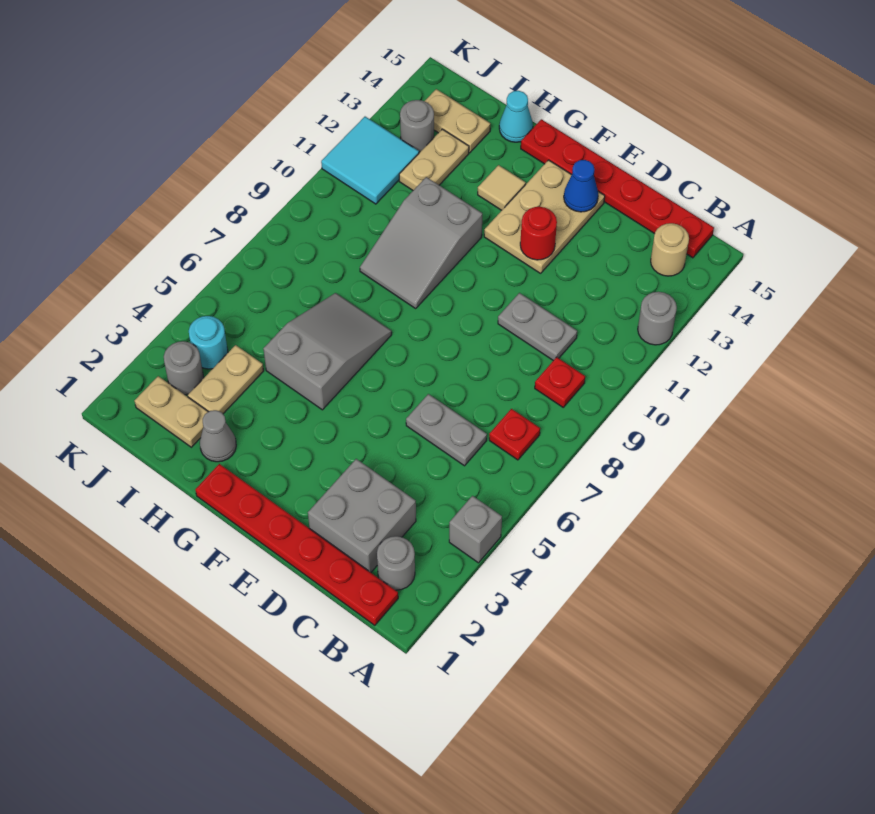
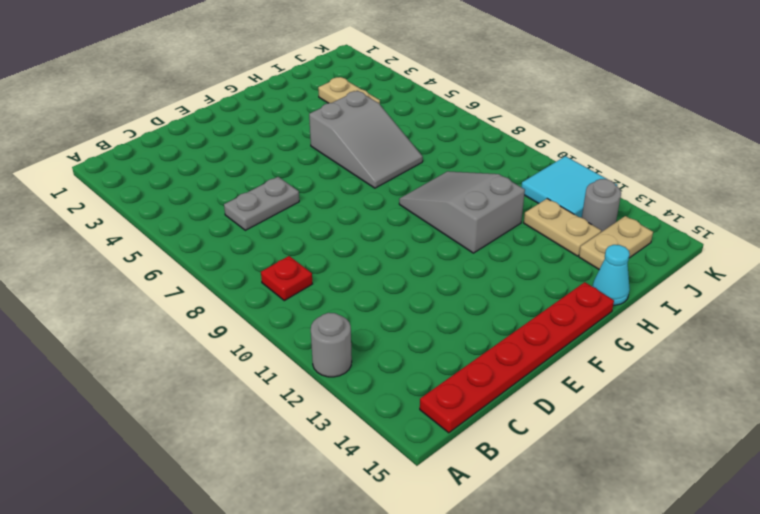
none -> grey 1x1 brick [449,496,502,563]
none -> red 1x6 plate [195,464,398,625]
none -> grey 1x1 round brick [377,536,415,590]

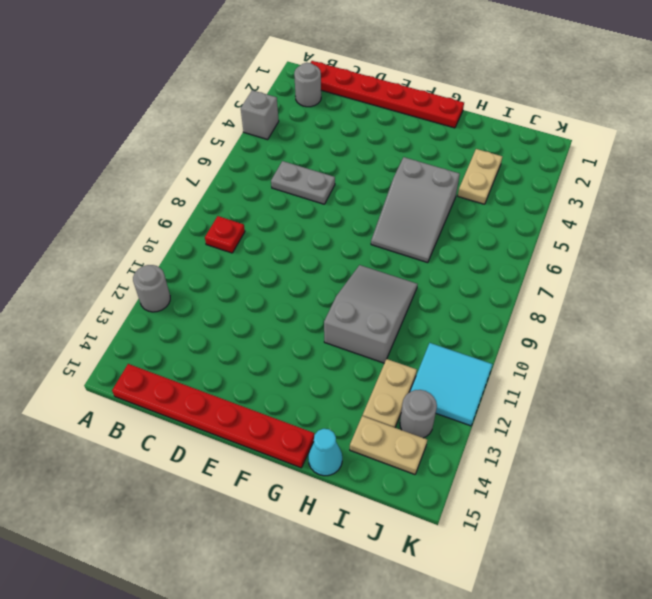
none -> red 1x1 plate [489,409,540,460]
none -> tan 1x1 round brick [651,223,689,276]
none -> grey 2x2 brick [308,459,416,572]

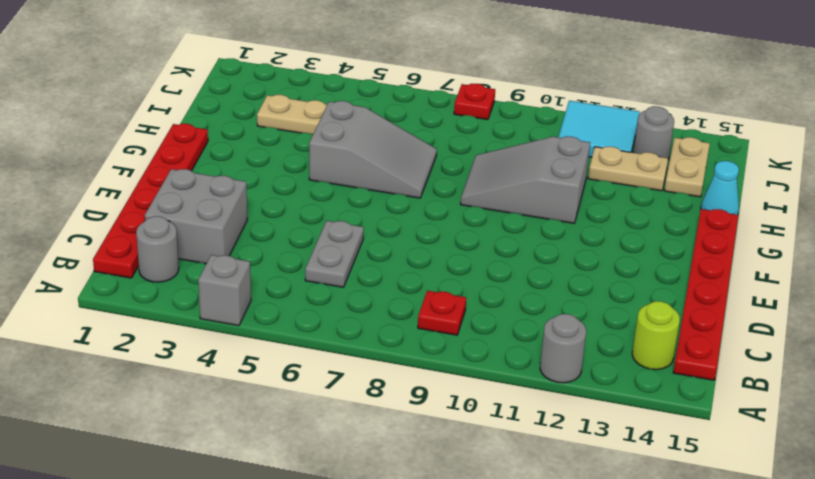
lime 1x1 round brick [632,301,680,370] -> tan 1x1 round brick [651,223,689,276]
red 1x1 plate [454,84,495,120] -> red 1x1 plate moved to [489,409,540,460]
none -> grey 1x2 plate [498,293,577,361]
none -> tan 2x3 plate [484,160,605,273]
none -> tan 1x1 tile [478,165,526,210]

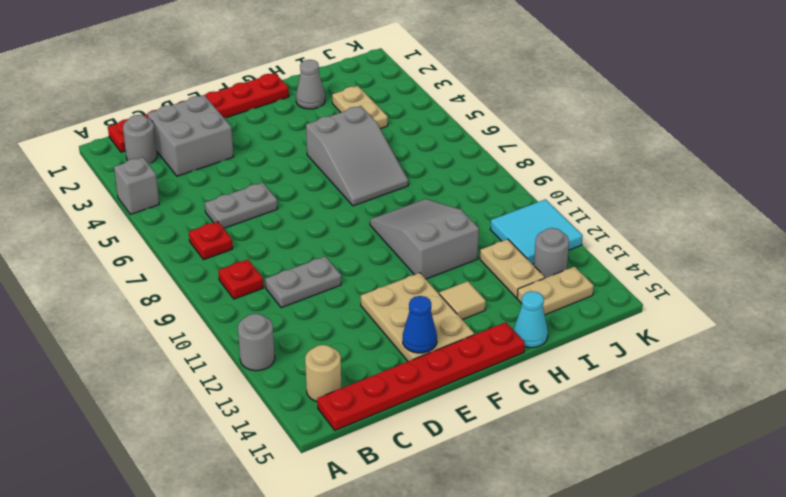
none -> tan 1x2 plate [134,376,208,447]
none -> grey 1x1 round brick [164,341,204,395]
none -> cyan 1x1 round brick [189,316,228,369]

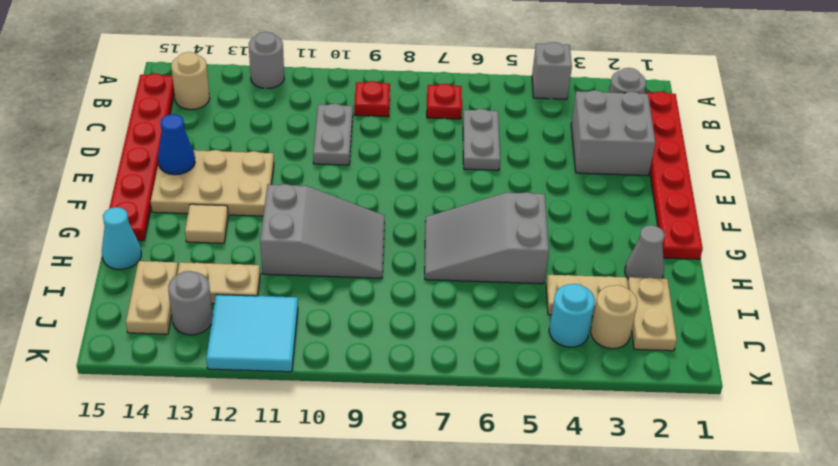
tan 1x1 round brick [591,285,638,349] -> grey 1x1 round brick [164,341,204,395]
none -> red 1x1 round brick [520,207,557,260]

